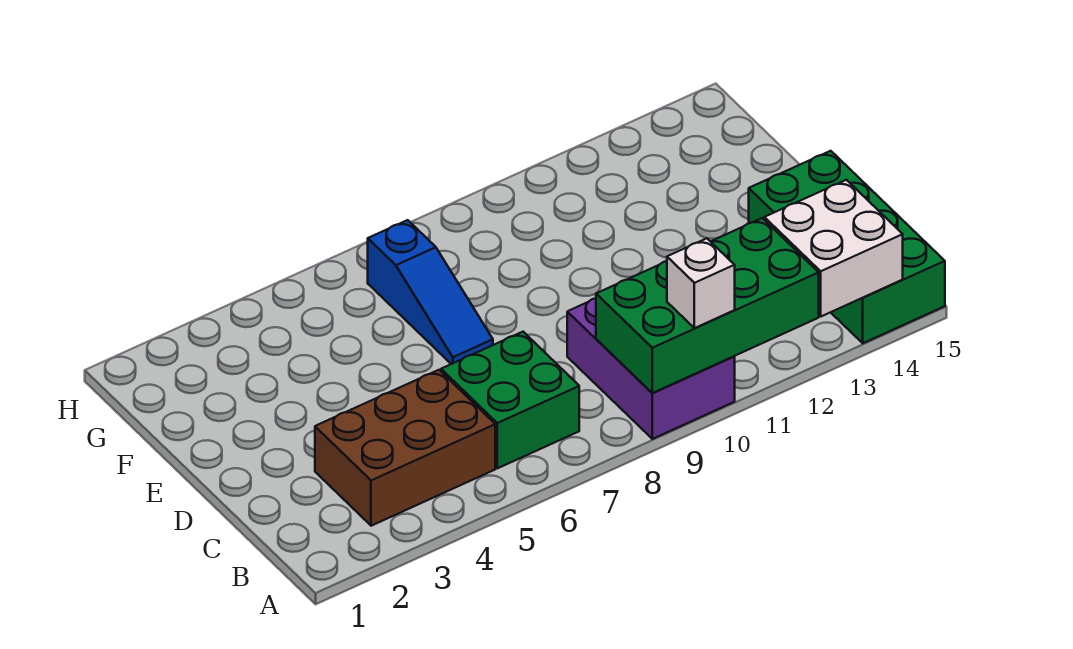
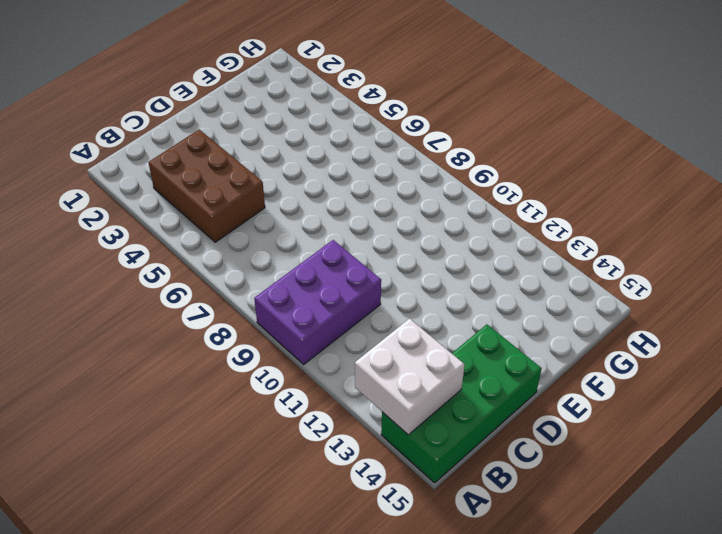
none -> green 2x2 brick [441,332,579,468]
none -> blue 1x3 slope [368,220,493,364]

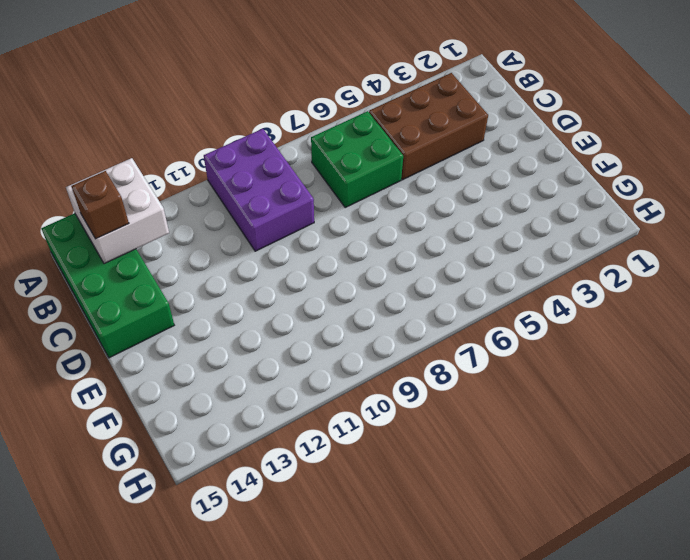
brown 1x1 brick [71,171,129,239] -> none
none -> blue 1x3 slope [368,220,493,364]
none -> green 2x4 brick [596,218,819,393]

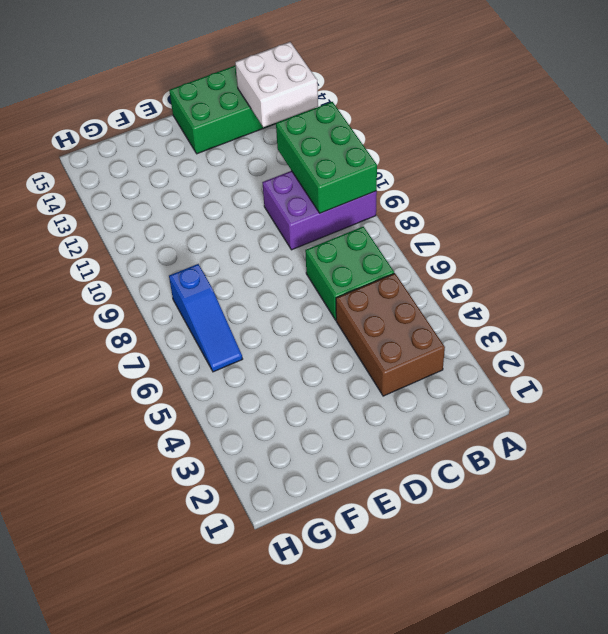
green 2x3 brick [276,102,377,213] -> green 2x4 brick [596,218,819,393]
blue 1x3 slope [169,264,242,372] -> blue 1x3 slope turned to [368,220,493,364]
none -> white 1x1 brick [667,238,735,328]

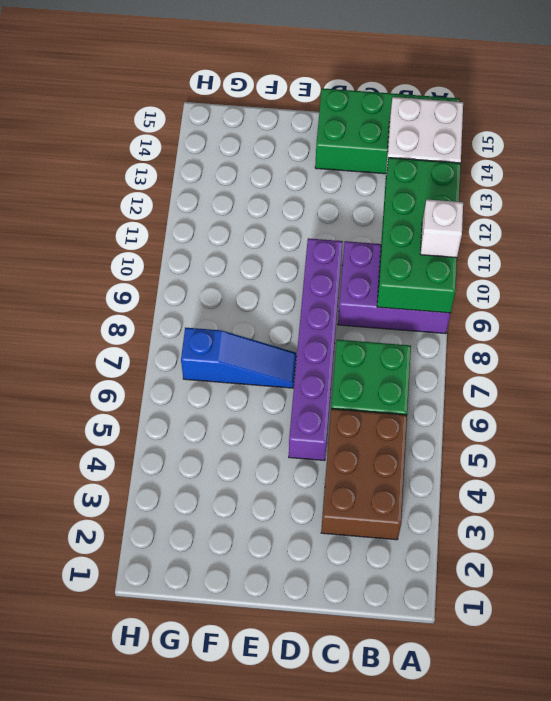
purple 1x6 brick [289,238,343,461] -> none

